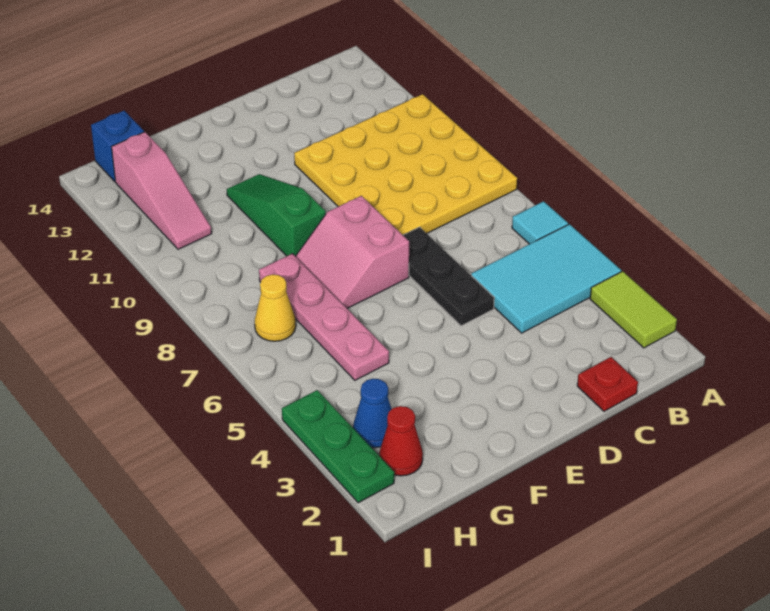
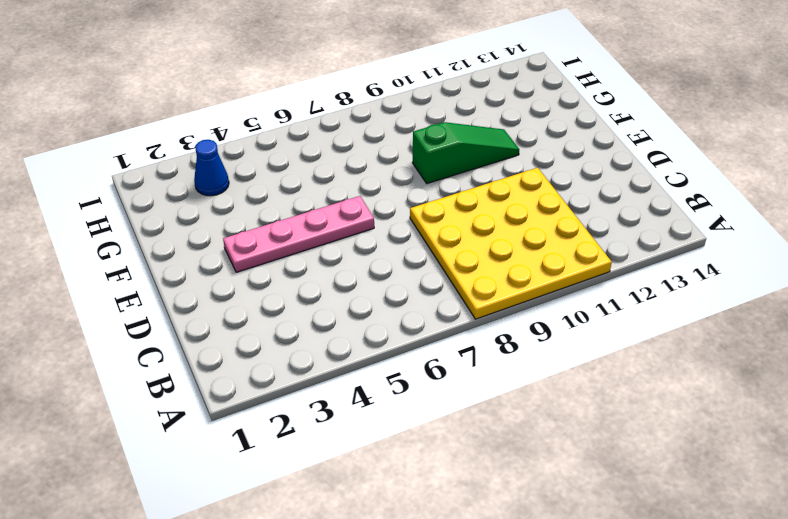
pink 1x4 plate [223,196,374,272] -> pink 1x4 plate moved to [259,254,389,380]
none -> lime 1x2 tile [590,271,677,348]
none -> cyan 2x3 tile [471,224,621,333]
none -> cyan 1x1 tile [512,201,568,244]

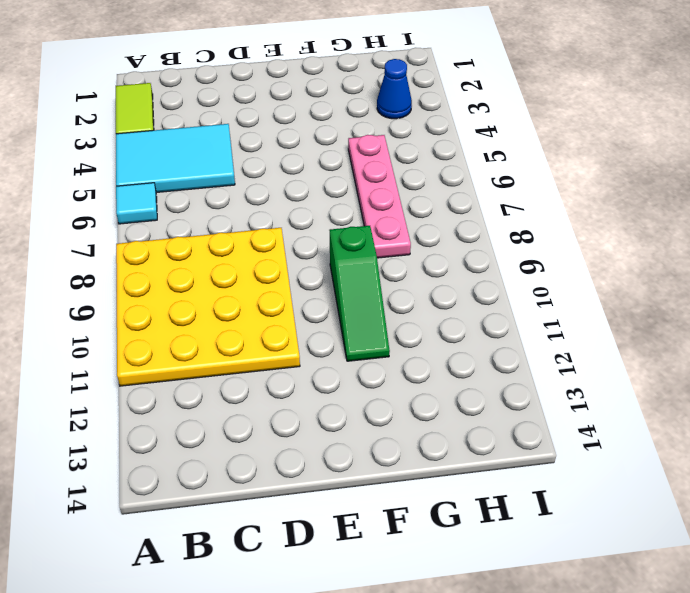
none -> red 1x1 plate [577,357,638,411]
none -> black 1x3 plate [403,227,494,326]
none -> pink 2x2 slope [296,196,409,308]

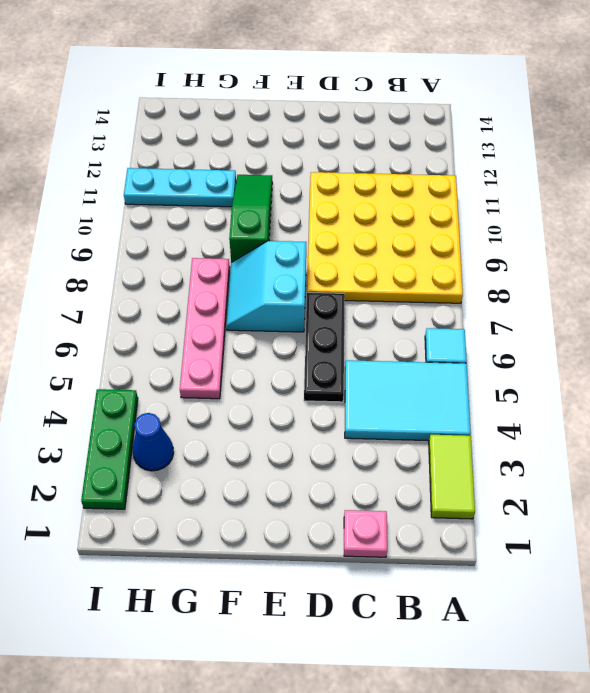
pink 1x1 plate [344,510,387,557] -> red 1x1 plate [577,357,638,411]
cyan 2x2 slope [227,241,306,332] -> pink 2x2 slope [296,196,409,308]
cyan 1x3 plate [124,168,236,207] -> pink 1x3 slope [112,132,212,249]
none -> red 1x1 cone [379,406,423,476]
none -> yellow 1x1 cone [255,274,296,341]
none -> blue 1x1 brick [91,111,144,181]

